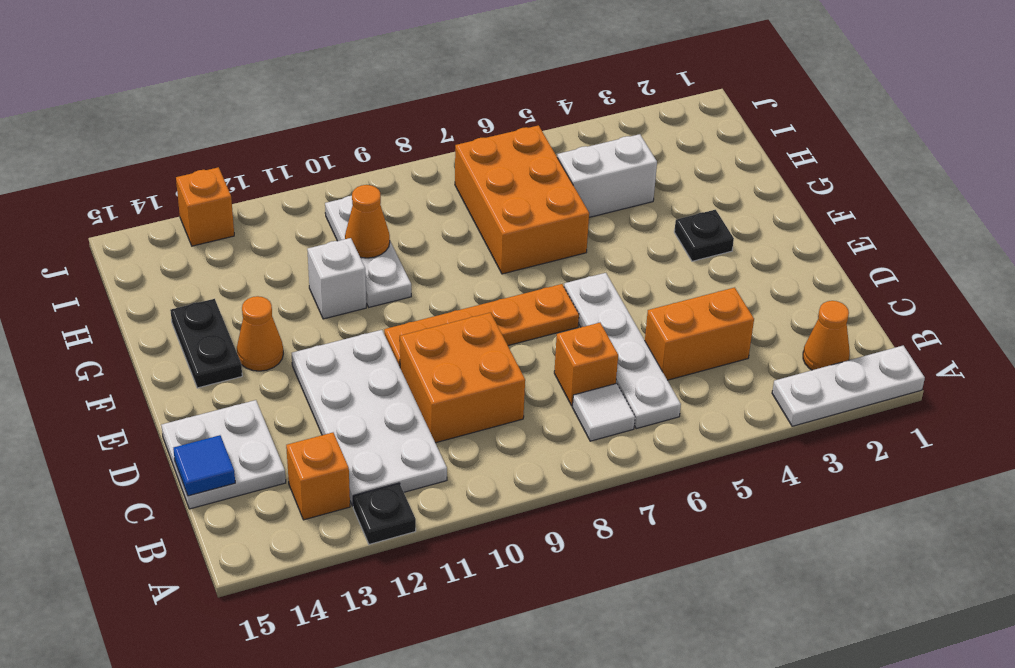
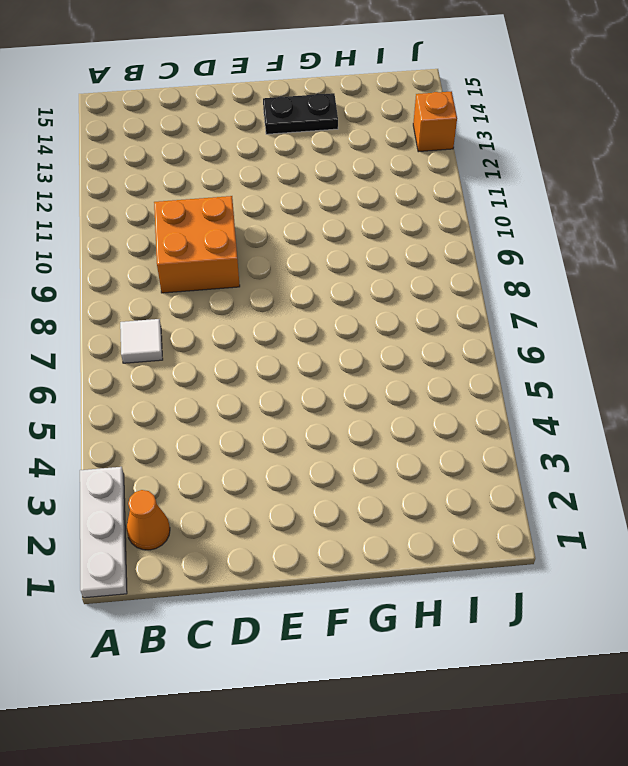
none -> black 1x1 plate [353,483,416,544]
none -> white 1x4 plate [564,273,681,429]
none -> white 2x4 plate [292,330,447,506]

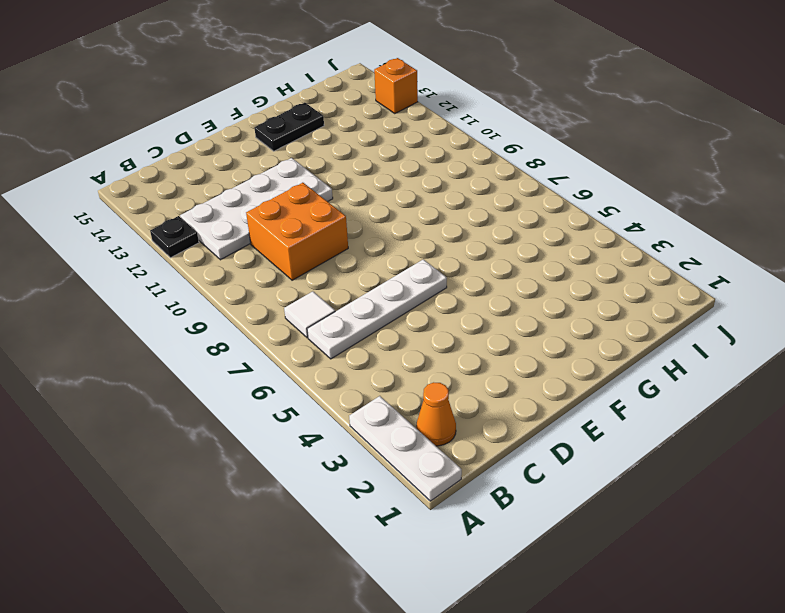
none -> orange 1x1 brick [286,433,350,520]
none -> orange 1x2 brick [645,288,754,380]
none -> orange 1x1 brick [554,323,618,406]

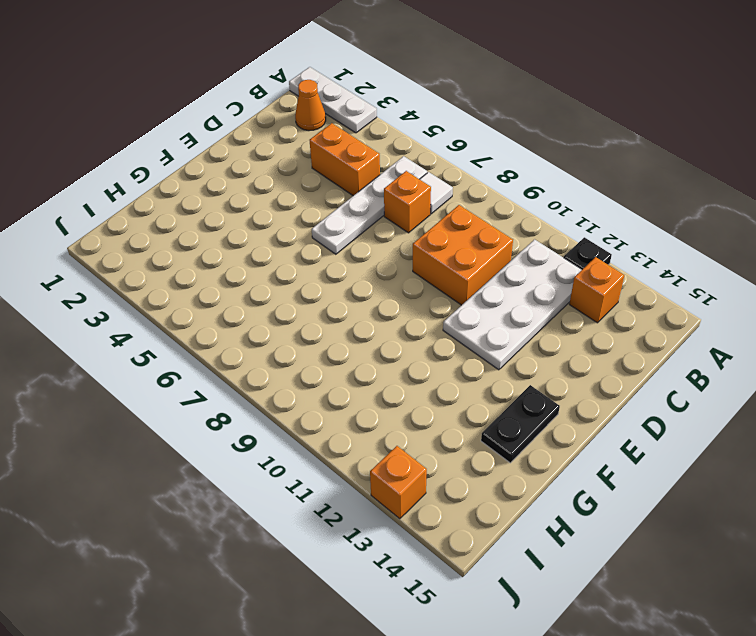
none -> white 2x2 plate [161,400,286,509]
none -> orange 1x4 plate [384,284,579,367]
none -> black 1x1 plate [674,210,734,261]

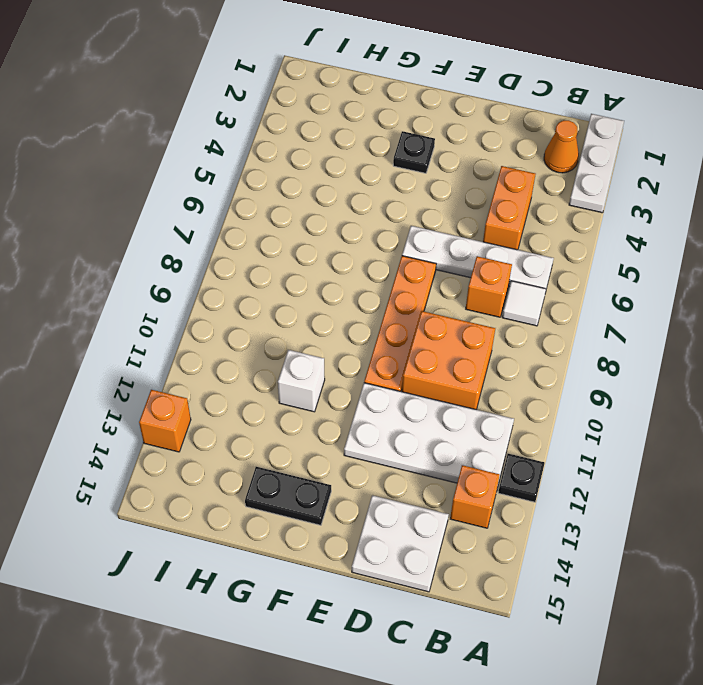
none -> orange 1x1 cone [237,296,283,371]
none -> orange 2x3 brick [455,125,589,274]
none -> white 1x3 plate [325,196,411,307]

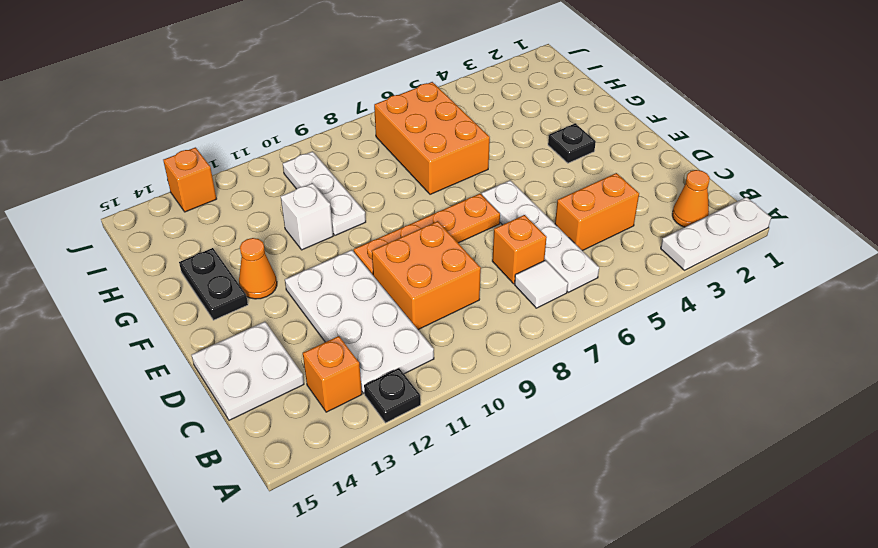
none -> white 1x2 brick [557,134,657,217]
none -> blue 1x1 tile [173,435,235,496]
none -> orange 1x1 cone [345,185,390,258]

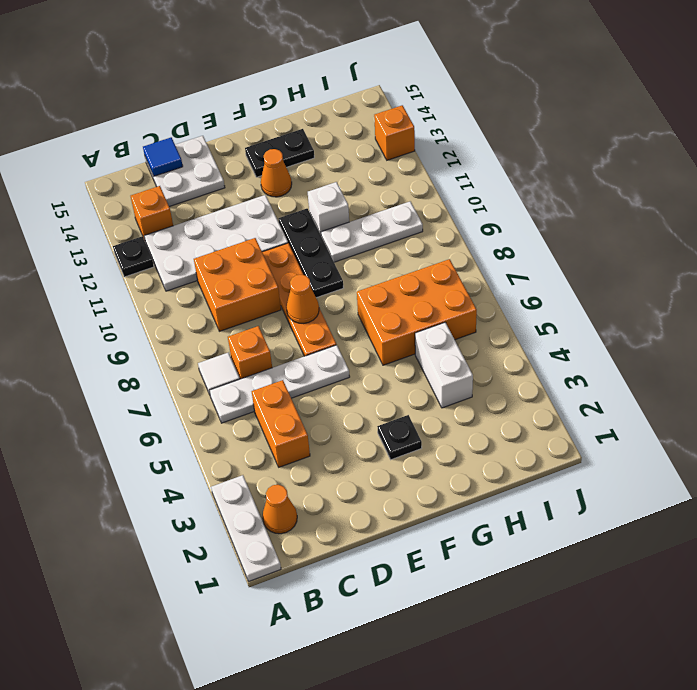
orange 1x1 cone [287,275,319,323] -> orange 1x1 cone moved to [345,185,390,258]
black 1x3 plate [278,209,343,298] -> none

